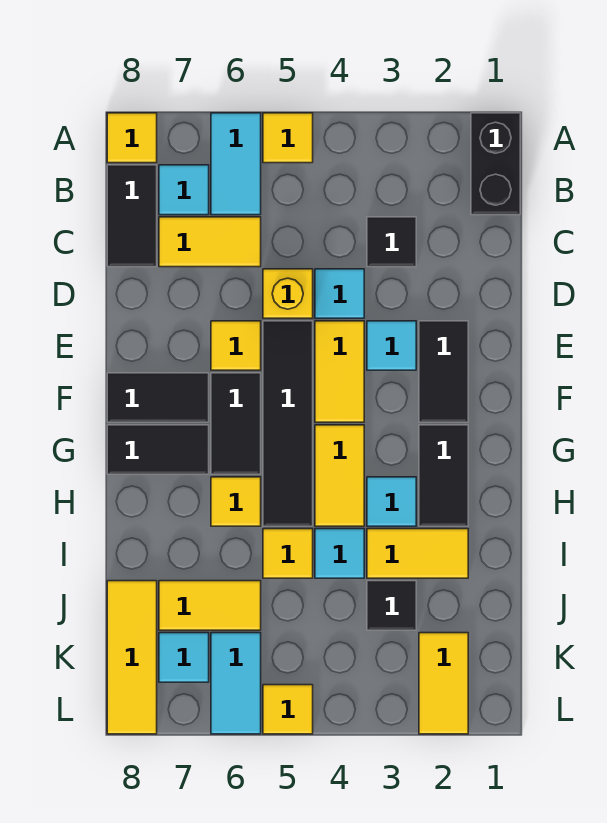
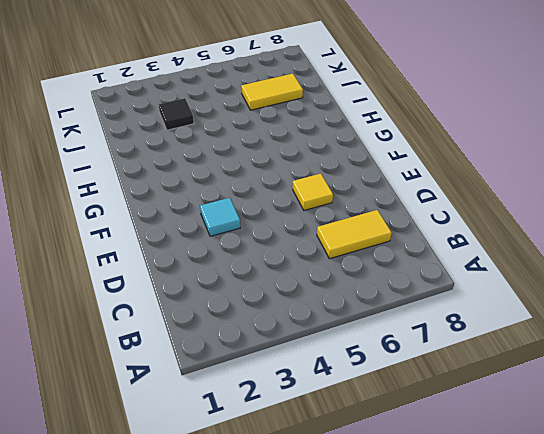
none -> black 1x2 brick [471,113,520,215]
none -> yellow 1x1 tile [263,113,313,163]
none -> cyan 1x2 tile [211,113,261,215]
none -> yellow 1x1 tile [107,113,157,163]

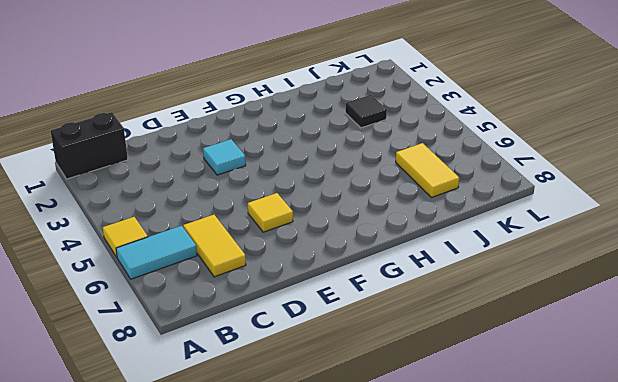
none -> yellow 1x1 tile [107,113,157,163]
none -> cyan 1x1 tile [159,165,209,215]
none -> black 1x2 tile [107,165,157,267]
none -> black 1x1 tile [367,217,416,267]

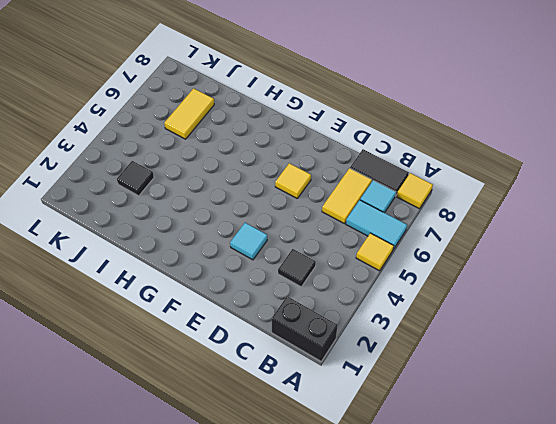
none -> cyan 1x1 tile [315,269,364,318]
none -> yellow 1x1 brick [263,269,313,318]
none -> black 1x2 tile [419,321,468,422]
none -> yellow 1x2 tile [315,321,364,422]

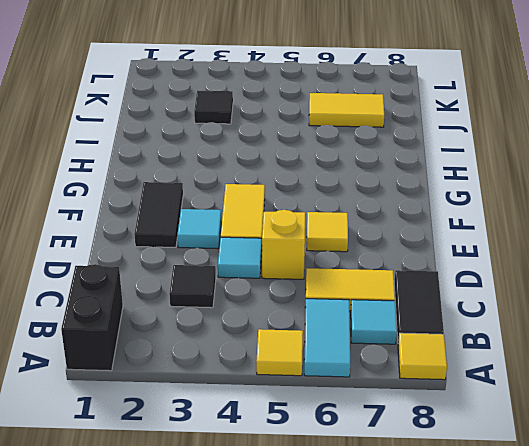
none -> black 1x4 tile [263,321,313,526]
none -> black 1x2 tile [211,373,261,474]
none -> black 1x2 tile [107,373,209,422]
none -> black 1x2 tile [419,425,468,526]

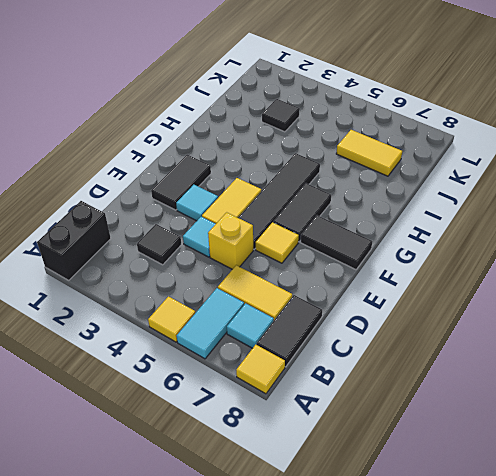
none -> black 1x2 tile [419,425,468,526]
none -> yellow 1x2 tile [315,425,364,526]
none -> black 1x2 tile [107,425,209,474]
none -> cyan 1x1 tile [367,477,416,526]

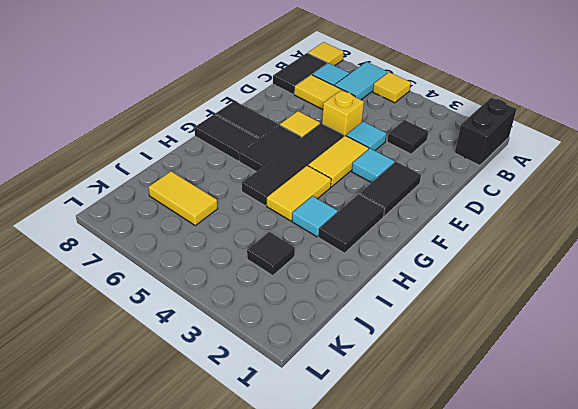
none -> yellow 1x1 tile [211,477,261,526]
none -> yellow 1x2 tile [367,529,468,578]
none -> cyan 1x1 tile [315,529,364,578]
none -> yellow 1x1 tile [263,529,313,578]

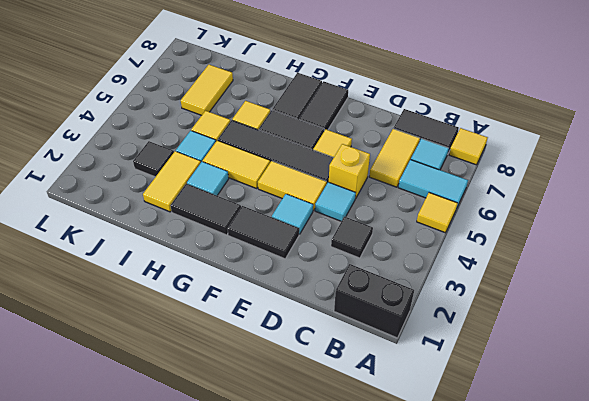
none -> yellow 1x3 tile [107,581,157,734]
none -> yellow 1x2 tile [419,633,468,734]
none -> cyan 1x2 tile [211,633,261,734]
none -> cyan 1x1 tile [159,633,209,682]

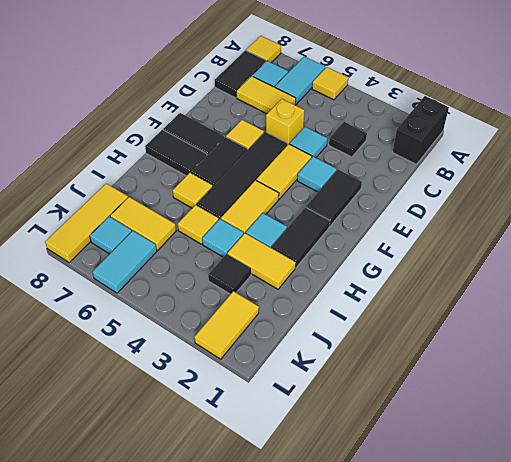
none -> yellow 1x1 tile [263,685,313,734]

